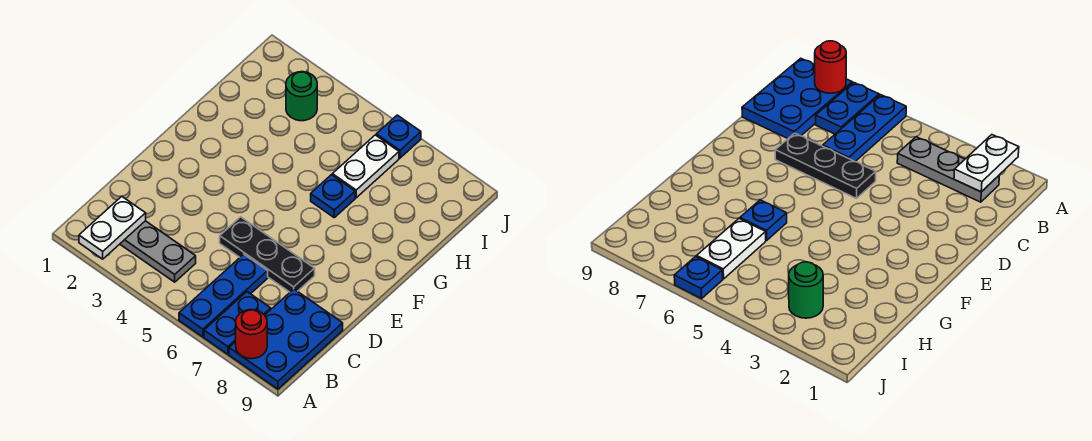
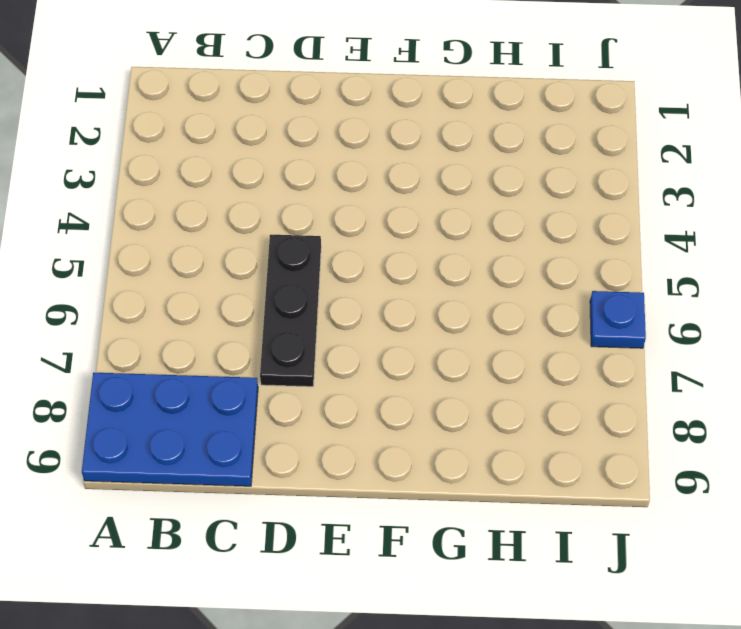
none -> blue 1x3 plate [179,254,268,337]
none -> blue 1x2 plate [204,292,271,354]

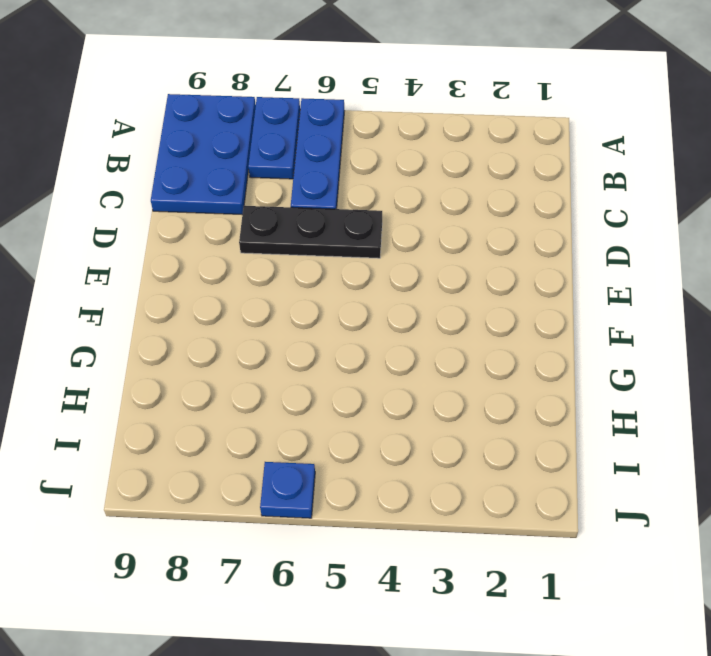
none -> grey 1x3 plate [120,221,196,282]
none -> blue 1x1 plate [311,175,355,217]

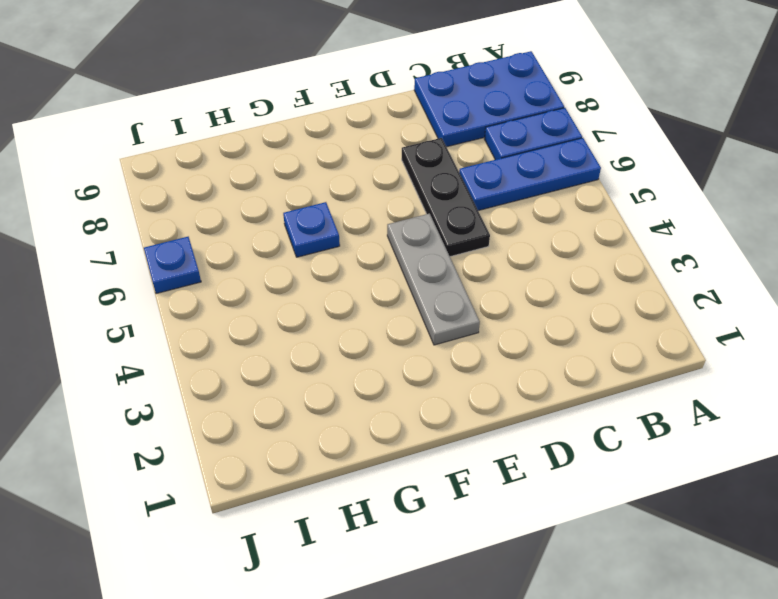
grey 1x3 plate [387,213,480,345] -> grey 1x3 plate moved to [120,221,196,282]
none -> white 1x2 plate [332,135,399,198]
none -> green 1x1 round brick [286,72,317,121]

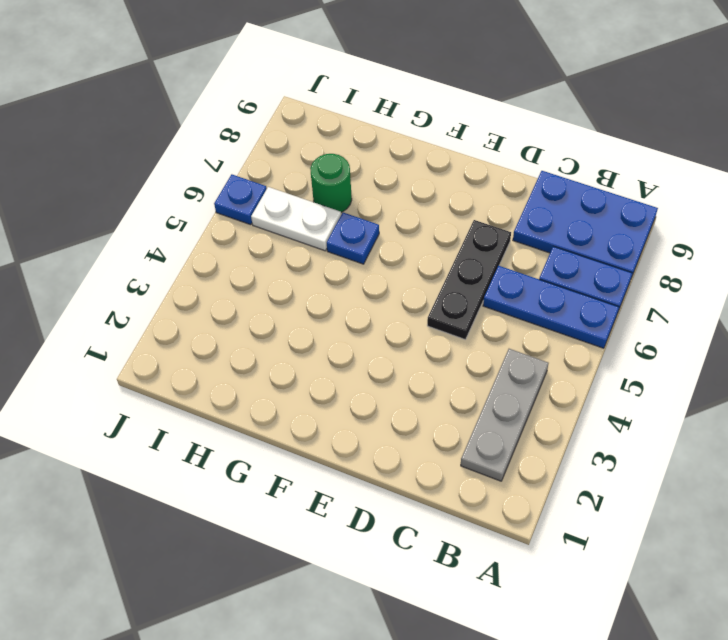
green 1x1 round brick [310,154,352,212] -> green 1x1 round brick moved to [286,72,317,121]
none -> white 1x2 plate [79,196,146,259]
none -> red 1x1 round brick [236,310,267,359]

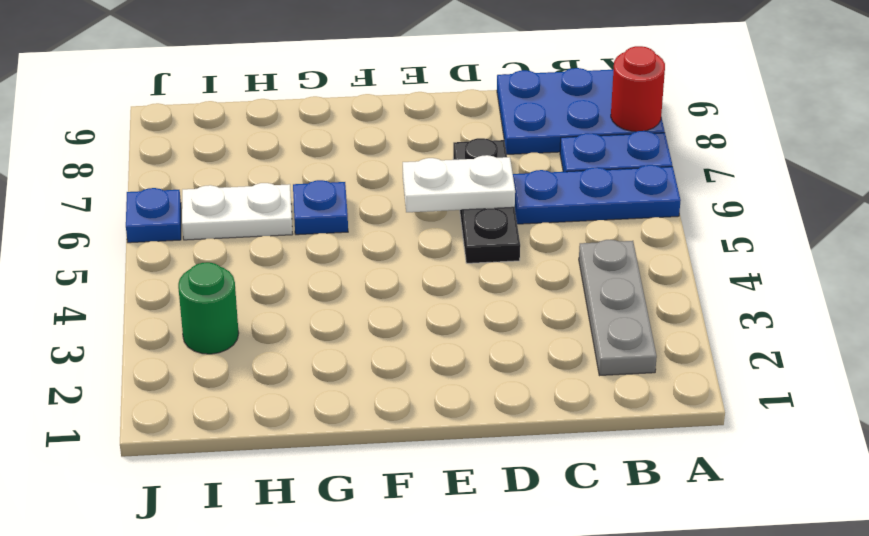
white 1x2 plate [403,155,515,212] -> white 1x2 plate moved to [79,196,146,259]

